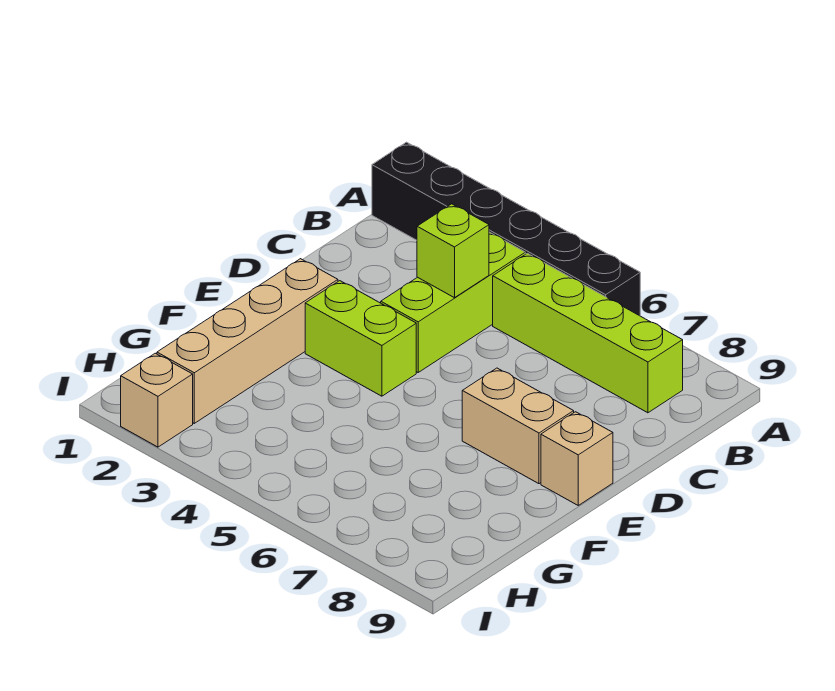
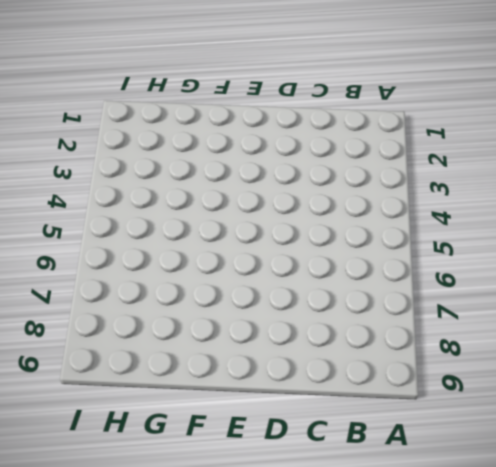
none -> black 1x6 brick [372,142,640,316]
none -> lime 1x3 brick [381,232,525,372]

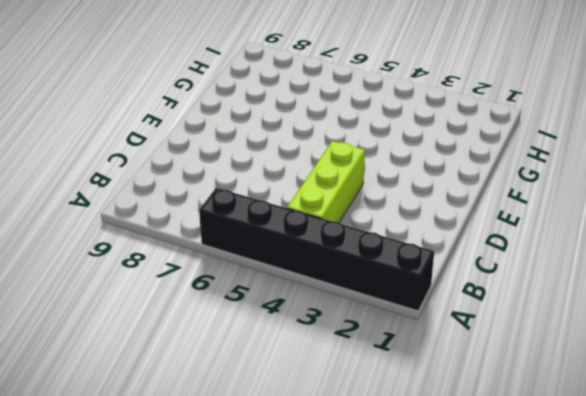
none -> lime 1x4 brick [493,253,683,413]
none -> tan 1x4 brick [157,259,338,423]

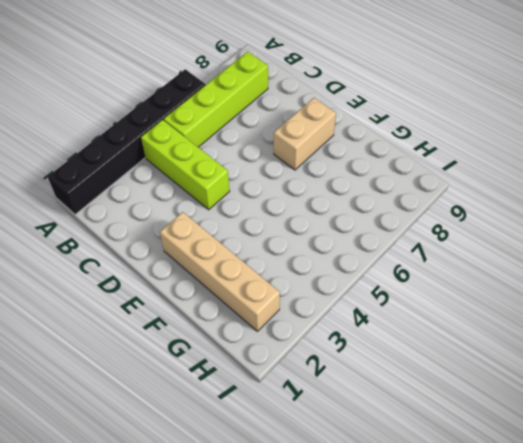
none -> lime 1x2 brick [305,281,416,396]
none -> tan 1x1 brick [541,412,613,505]

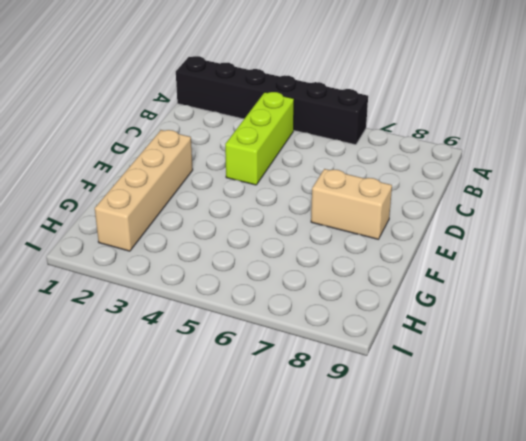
none -> lime 1x4 brick [493,253,683,413]
none -> lime 1x2 brick [305,281,416,396]

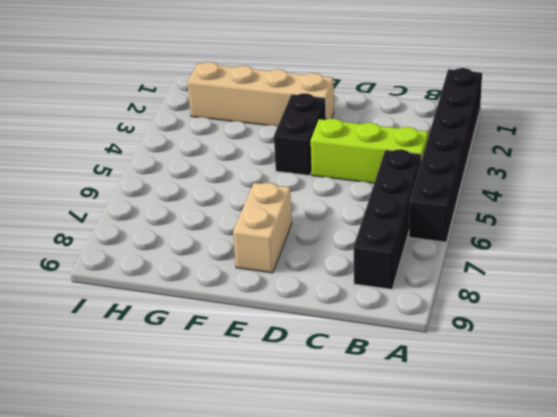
black 1x4 brick [353,149,421,289] -> lime 1x4 brick [493,253,683,413]
black 1x2 brick [274,93,326,175] -> lime 1x2 brick [305,281,416,396]
none -> tan 1x1 brick [541,412,613,505]
none -> tan 1x1 brick [121,353,193,447]

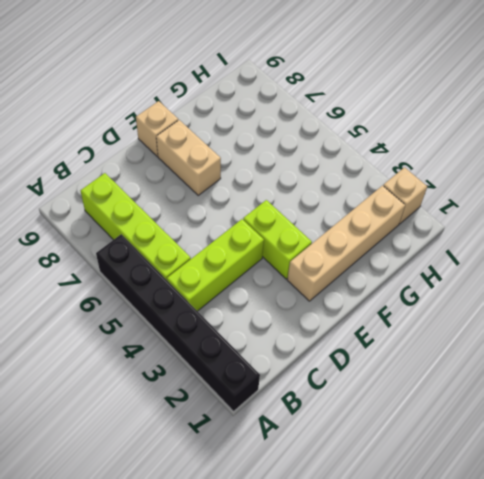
none -> lime 1x1 brick [417,204,489,298]

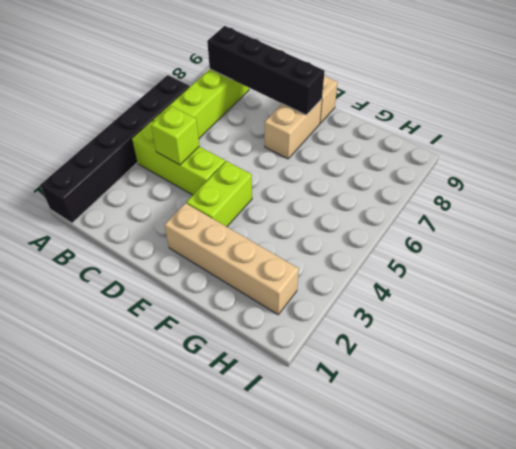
black 1x4 brick [207,26,325,115] -> none
none -> tan 1x1 brick [121,353,193,447]

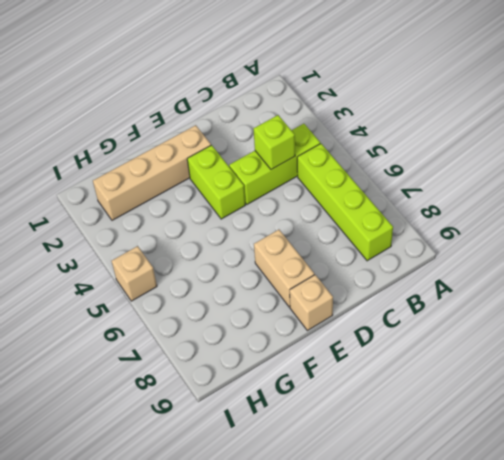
tan 1x1 brick [112,246,157,301] -> tan 1x1 brick moved to [121,353,193,447]
none -> black 1x6 brick [372,142,640,316]

